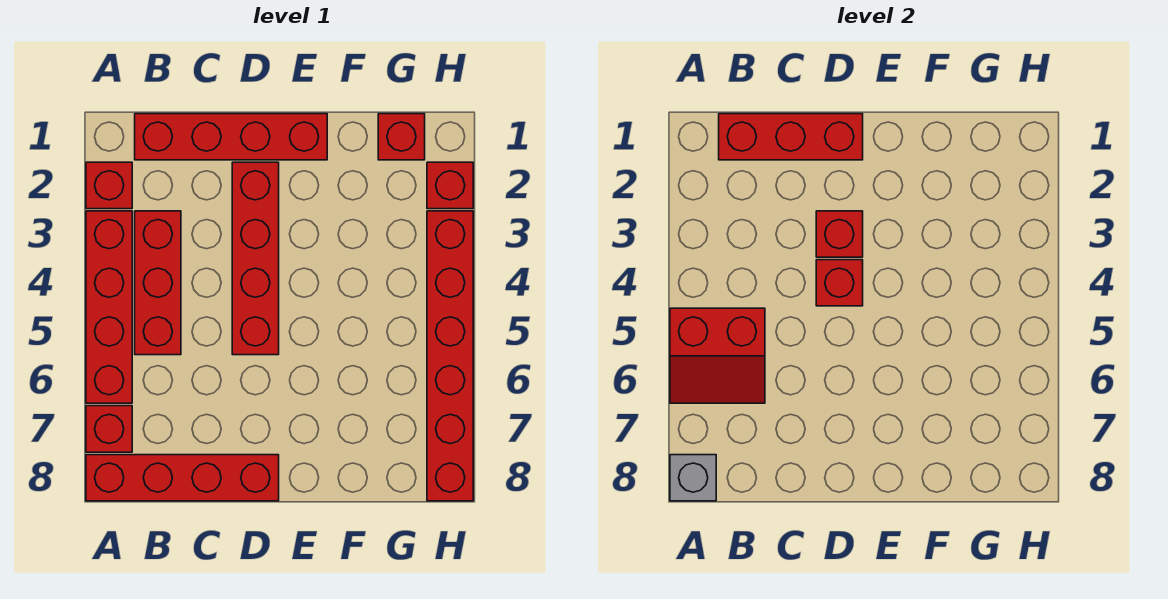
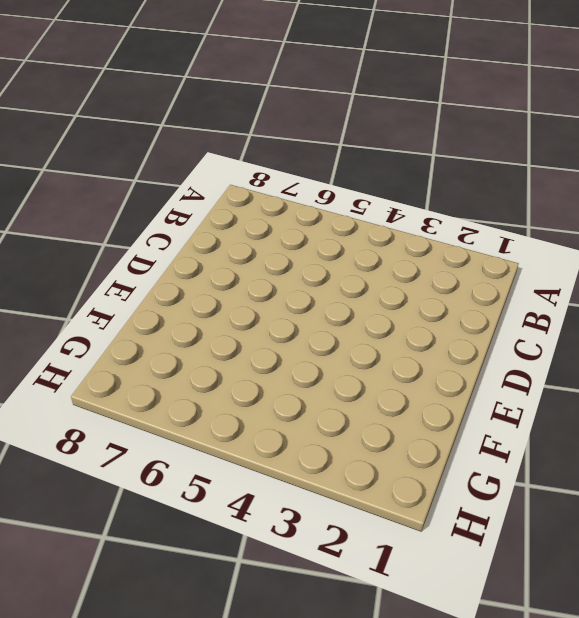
none -> red 1x1 brick [86,162,132,209]
none -> red 1x4 brick [86,211,132,403]
none -> red 1x1 brick [86,406,132,452]

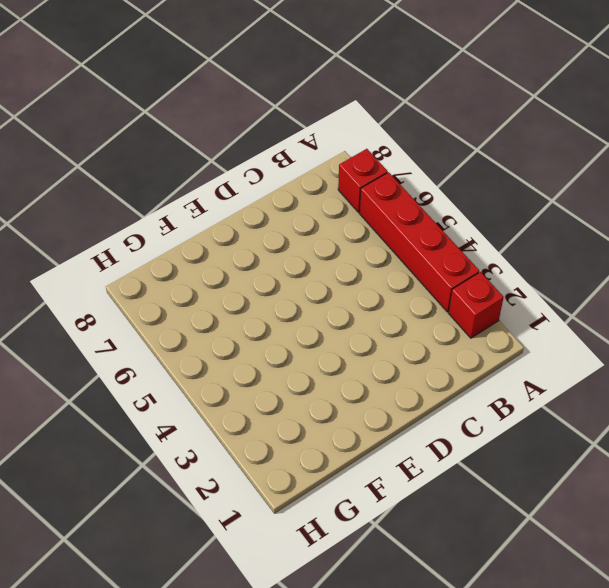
none -> red 1x4 brick [86,455,279,501]
none -> red 1x4 brick [135,114,327,160]
none -> red 1x3 brick [135,211,181,355]

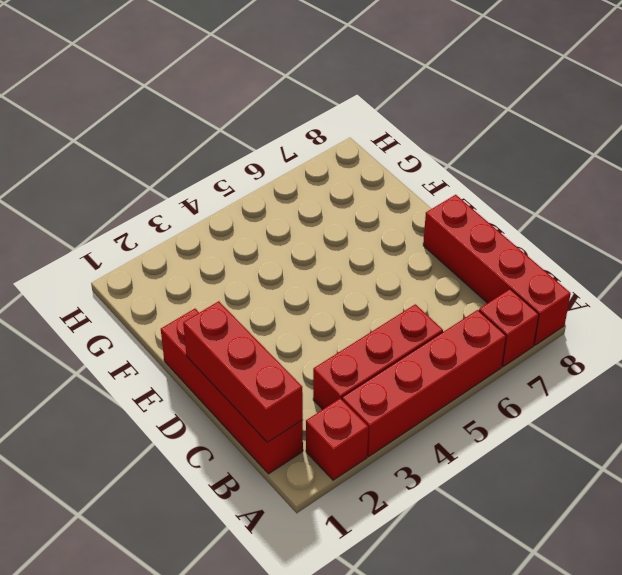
none -> red 1x4 brick [232,162,279,355]
none -> red 1x1 brick [378,114,425,160]
none -> red 1x1 brick [427,162,473,209]

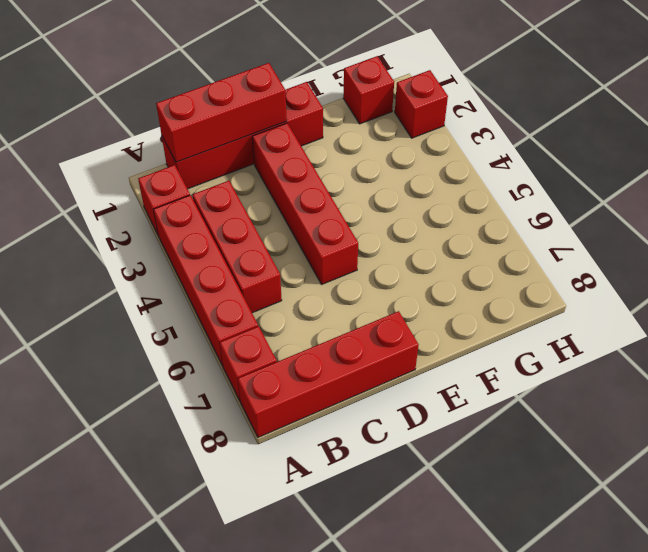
none -> red 1x6 brick [427,211,473,501]
none -> red 2x2 slope [670,308,765,403]
none -> grey 1x1 brick [670,455,716,501]

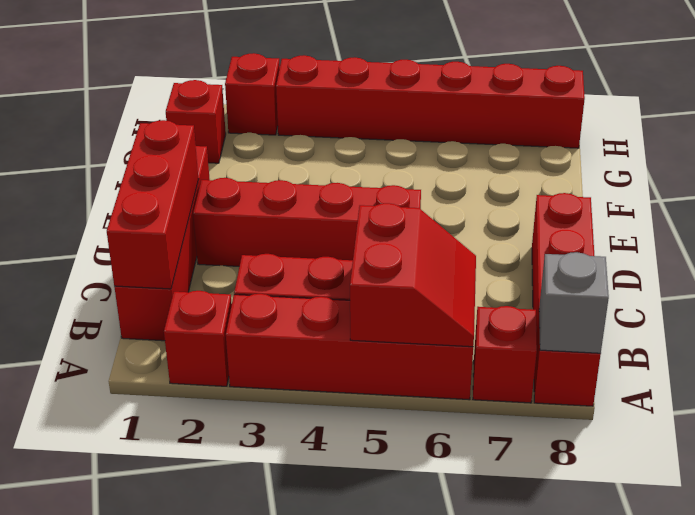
none -> red 1x1 brick [816,211,863,257]
none -> red 1x1 brick [816,260,863,306]

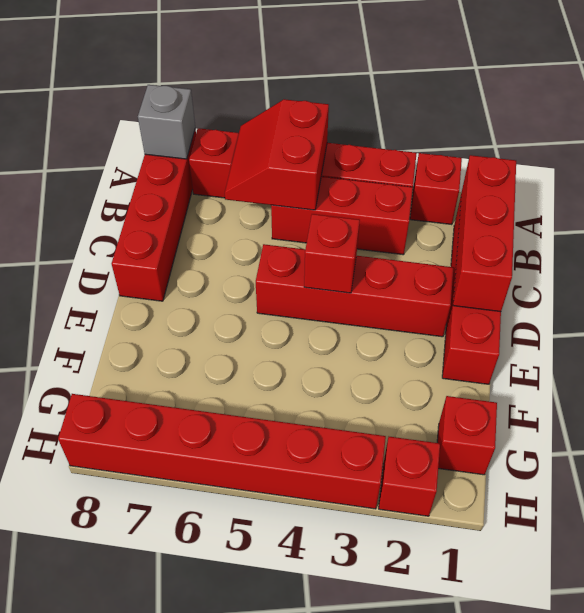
none -> red 1x1 brick [816,211,863,257]

